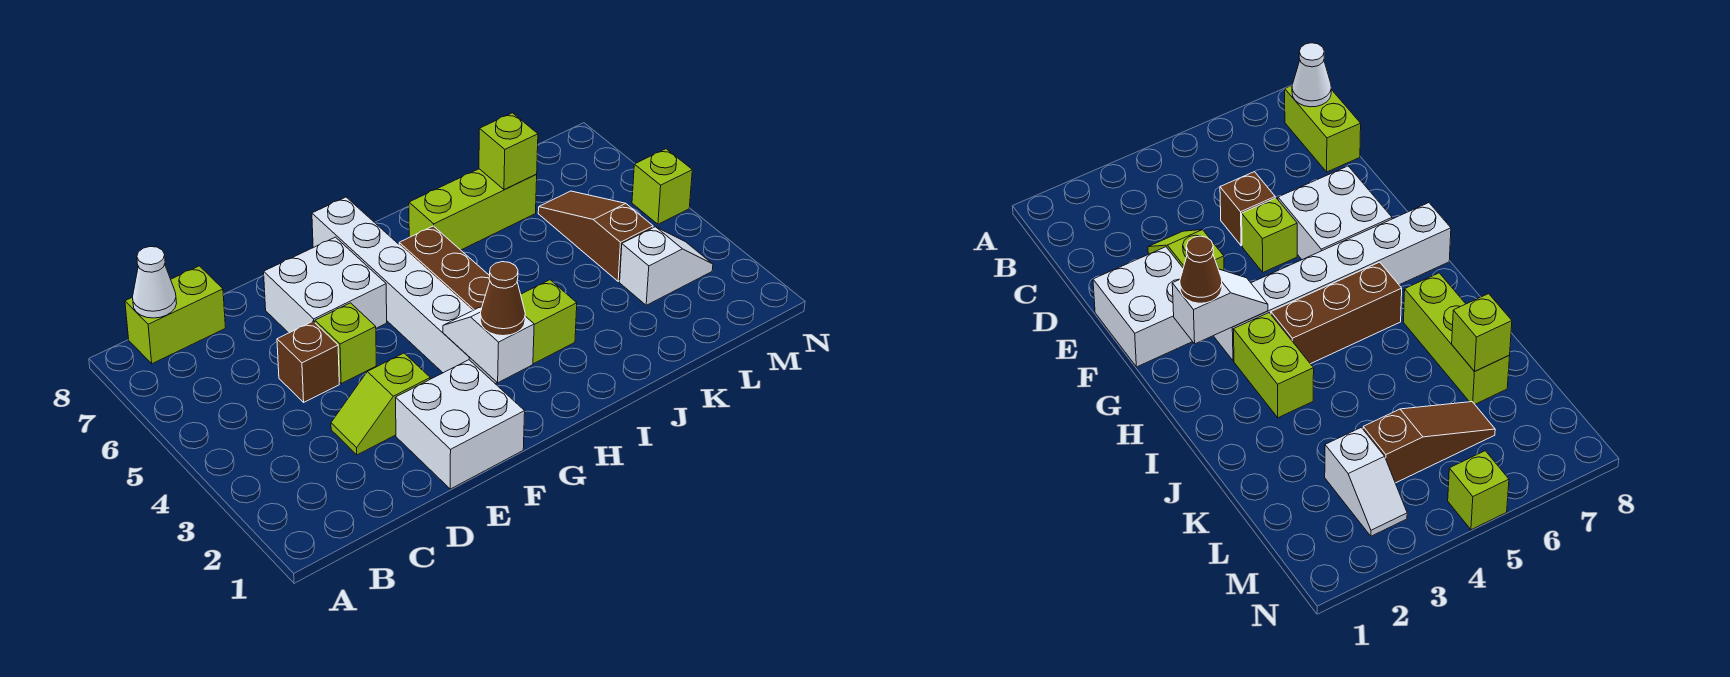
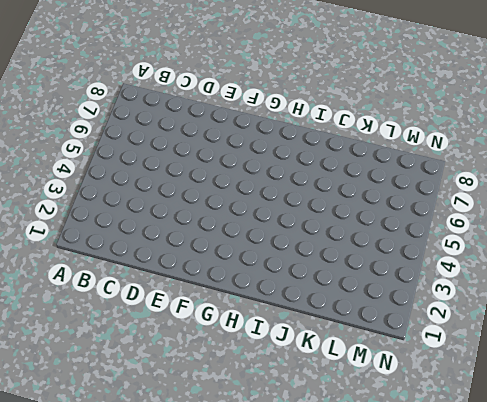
none -> lime 1x2 brick [125,266,226,364]
none -> lime 1x2 slope [331,353,430,455]
none -> brown 1x1 brick [277,321,339,402]

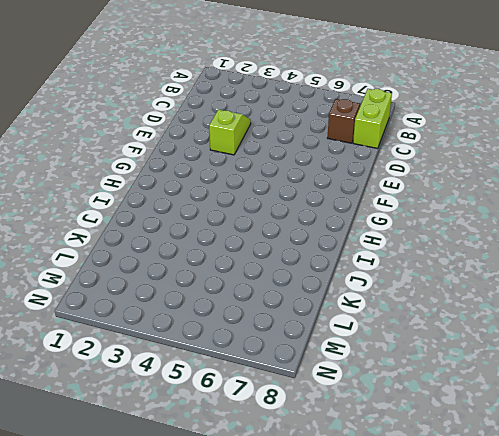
brown 1x1 brick [328,99,360,143] -> brown 1x1 brick moved to [277,321,339,402]
none -> white 2x2 brick [396,360,525,489]
none -> lime 1x1 brick [315,303,376,384]
none -> white 2x2 brick [264,237,387,333]

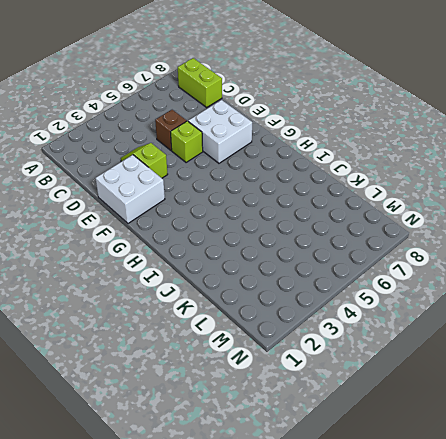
none -> white 1x6 brick [312,197,497,383]
none -> lime 1x2 brick [521,280,577,364]
none -> brown 1x3 brick [399,226,490,311]

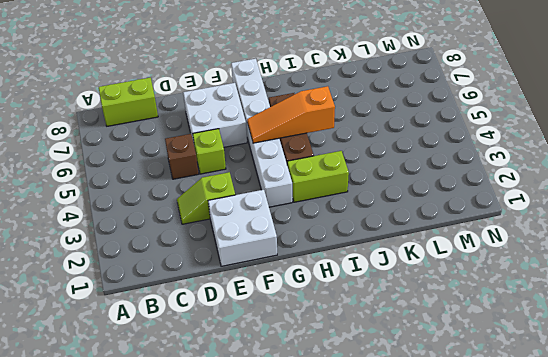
orange 1x3 slope [247,86,335,143] -> none
none -> lime 1x3 brick [409,169,537,250]
none -> white 1x2 slope [620,227,713,305]
none -> brown 1x3 slope [538,191,653,281]

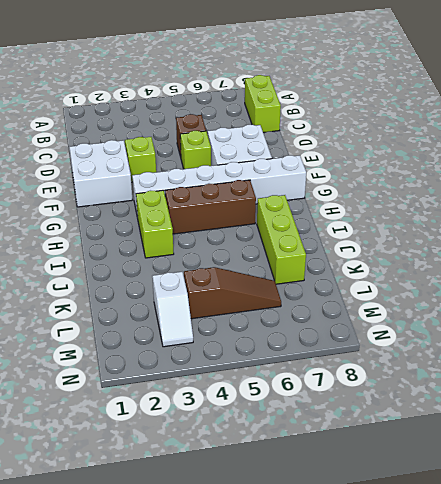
none -> lime 1x1 brick [632,149,692,224]
none -> white 1x1 cone [133,247,177,318]
none -> white 1x2 slope [443,307,534,383]

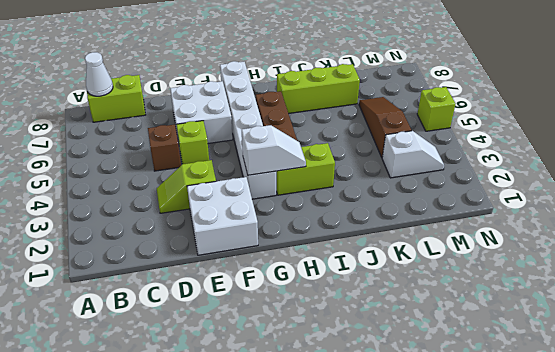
white 1x2 slope [242,125,306,175] -> white 1x2 slope turned to [443,307,534,383]
none -> lime 1x1 brick [479,113,538,190]
none -> brown 1x1 cone [480,262,525,336]

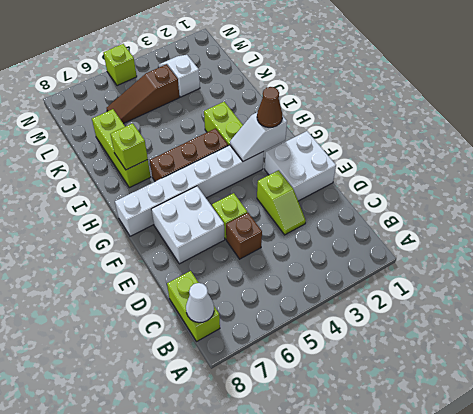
lime 1x1 brick [110,124,148,170] -> lime 1x1 brick moved to [479,113,538,190]

